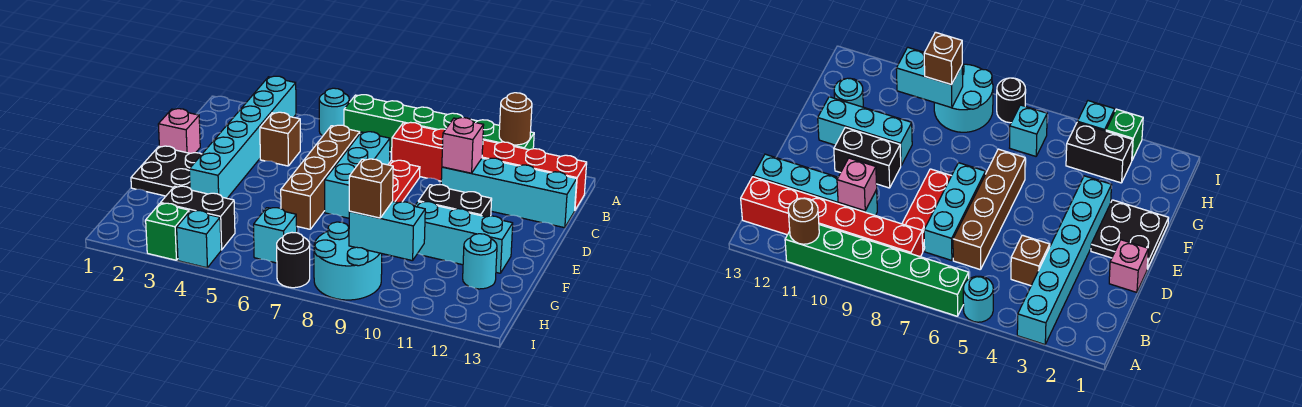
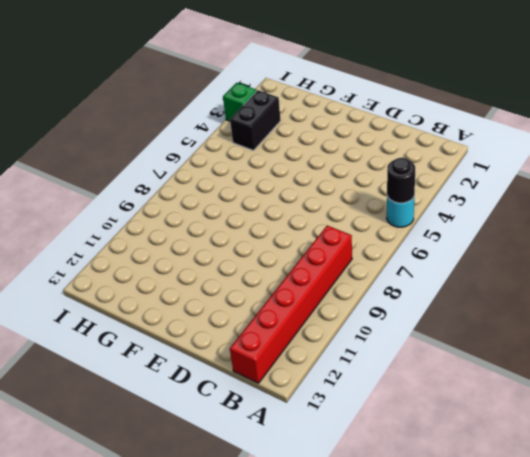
black 1x1 round brick [387,158,415,203] -> black 1x1 round brick moved to [277,233,310,288]
none -> cyan 1x6 brick [189,76,296,198]
none -> green 1x6 brick [344,95,534,152]
none -> brown 1x1 brick [260,112,300,166]

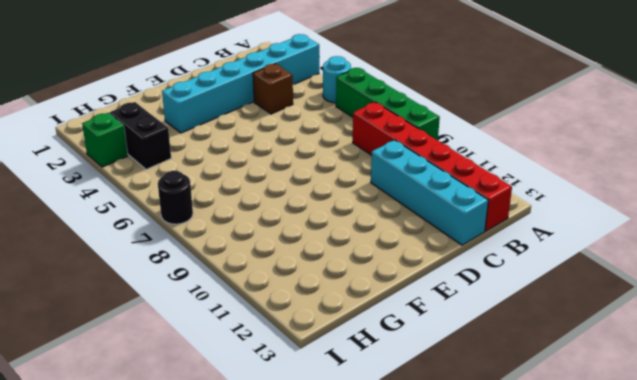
green 1x4 brick [336,68,440,140] -> green 1x6 brick [344,95,534,152]
none -> brown 1x4 brick [281,125,360,229]
none -> cyan 1x3 brick [325,132,390,218]
none -> red 1x3 plate [388,160,420,203]

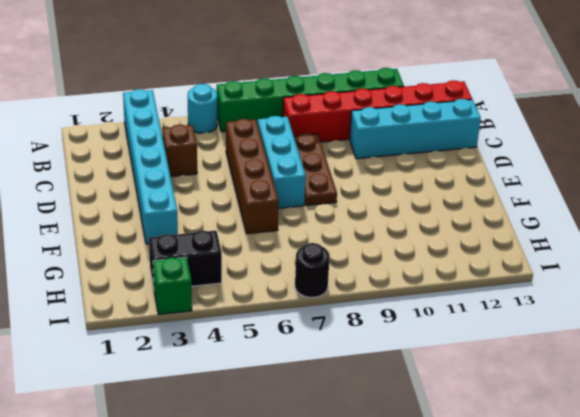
brown 1x3 plate [294,133,337,206] -> red 1x3 plate [388,160,420,203]
none -> pink 1x1 brick [158,109,200,153]
none -> black 2x2 plate [131,146,202,196]
none -> black 1x2 brick [418,185,492,217]

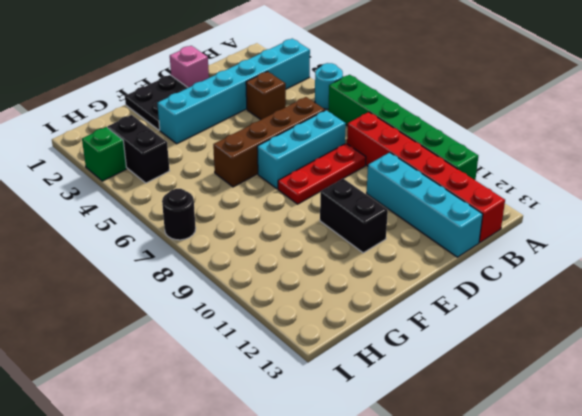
none -> cyan 1x3 brick [415,202,513,273]
none -> cyan 1x1 round brick [463,234,497,289]
none -> cyan 1x1 brick [254,208,297,263]

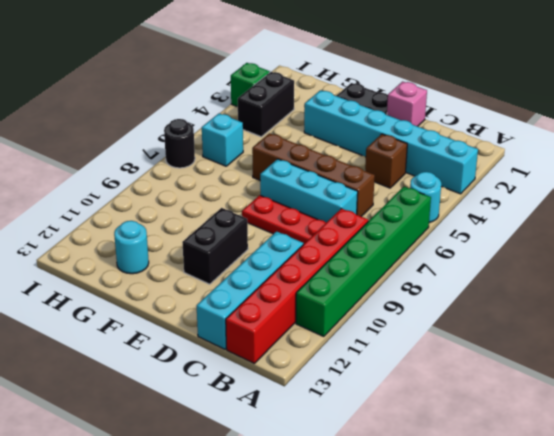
none -> cyan 1x3 brick [415,202,513,273]
none -> cyan 2x2 round brick [314,222,382,300]
none -> cyan 1x1 brick [177,211,221,268]

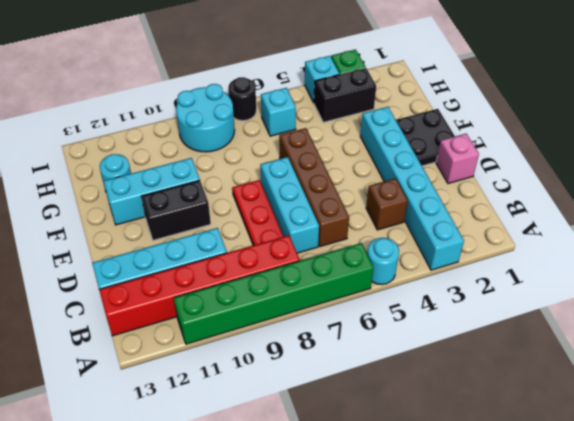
none -> brown 1x1 round brick [499,93,532,145]
none -> pink 1x1 brick [442,118,484,173]
none -> cyan 1x2 brick [349,201,425,261]

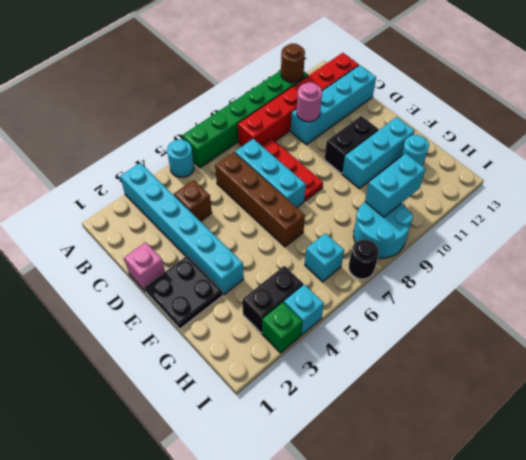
pink 1x1 round brick [297,82,322,122] -> pink 1x1 brick [442,118,484,173]
none -> brown 1x1 brick [349,159,393,218]

